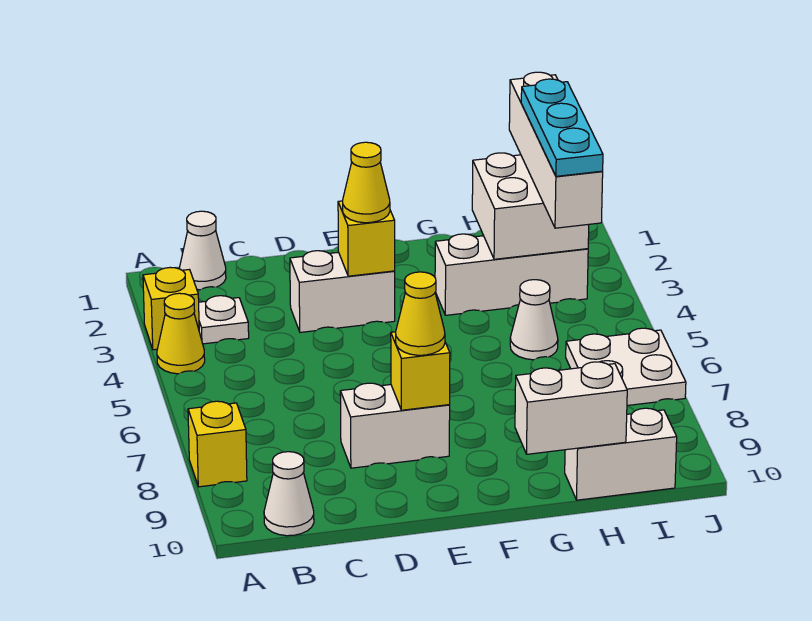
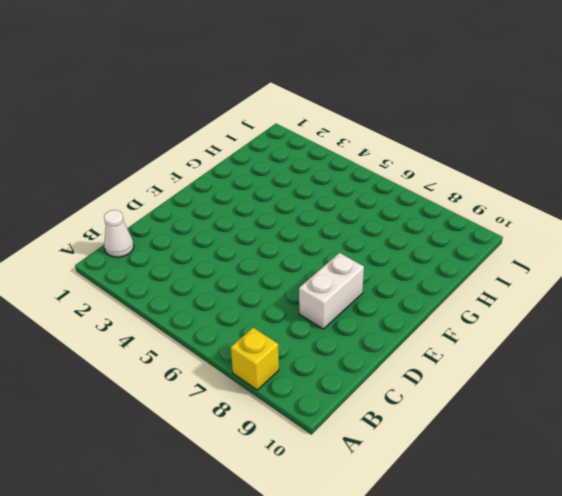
none -> yellow 1x1 brick [143,267,199,350]
none -> yellow 1x1 cone [157,293,205,374]
none -> white 1x1 plate [199,296,249,344]

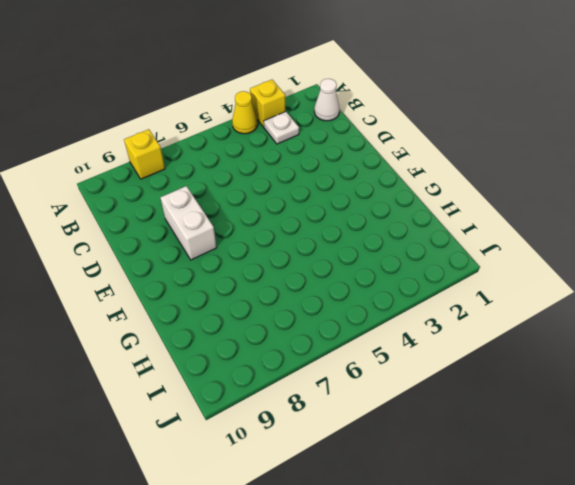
none -> white 1x1 cone [264,452,314,536]
none -> white 1x2 brick [290,251,395,332]
none -> white 1x3 brick [435,234,588,315]

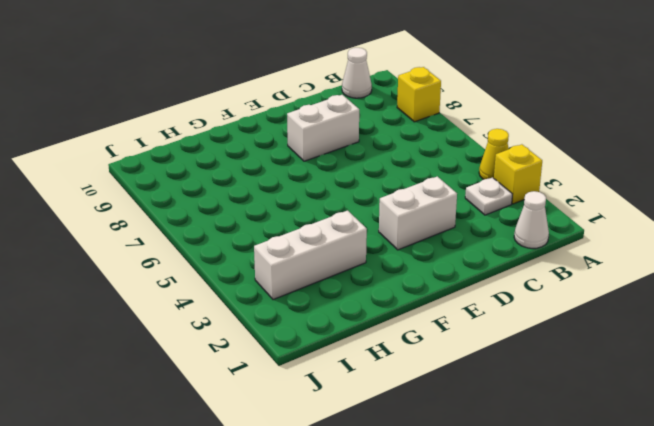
none -> white 1x1 cone [510,280,558,360]
none -> white 1x2 brick [565,408,677,500]
none -> white 2x2 plate [566,328,686,406]

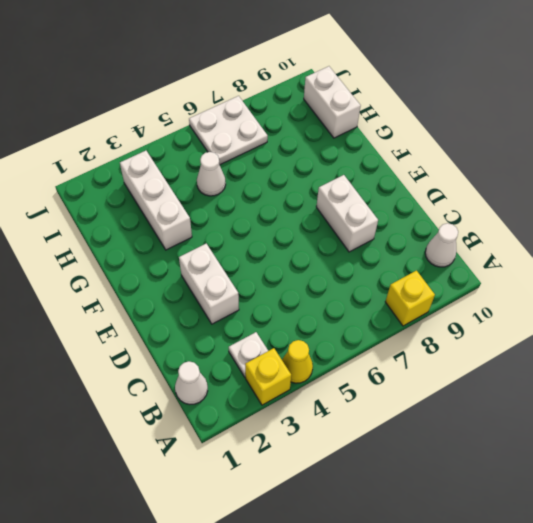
none -> yellow 1x1 brick [338,201,395,276]
none -> yellow 1x1 brick [391,332,450,410]
none -> white 1x2 brick [515,362,627,454]

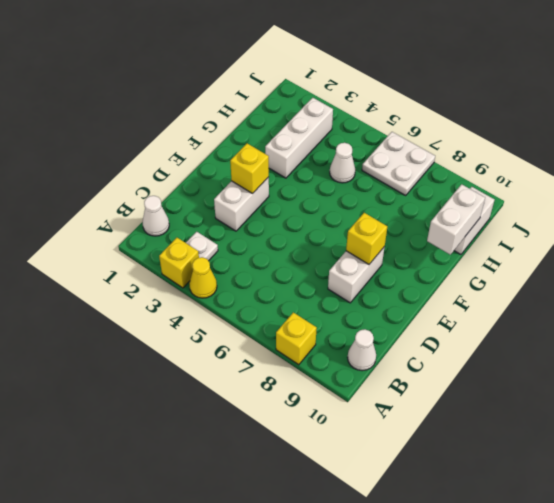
none -> white 2x2 brick [472,153,589,259]
none -> yellow 1x1 cone [343,142,390,223]
none -> yellow 1x1 cone [396,272,445,355]

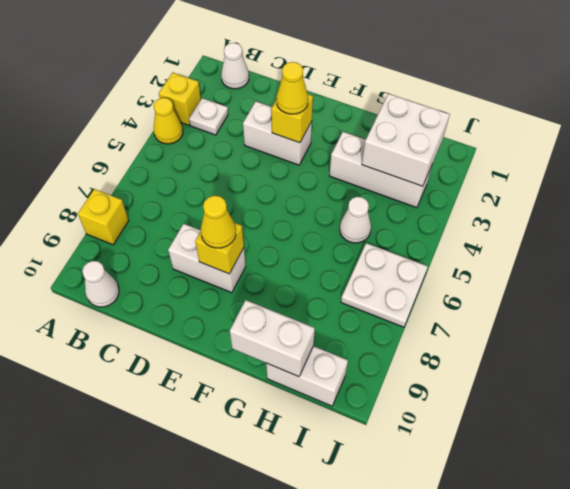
none -> white 1x4 brick [509,72,603,228]
none -> cyan 1x3 plate [521,79,603,176]

